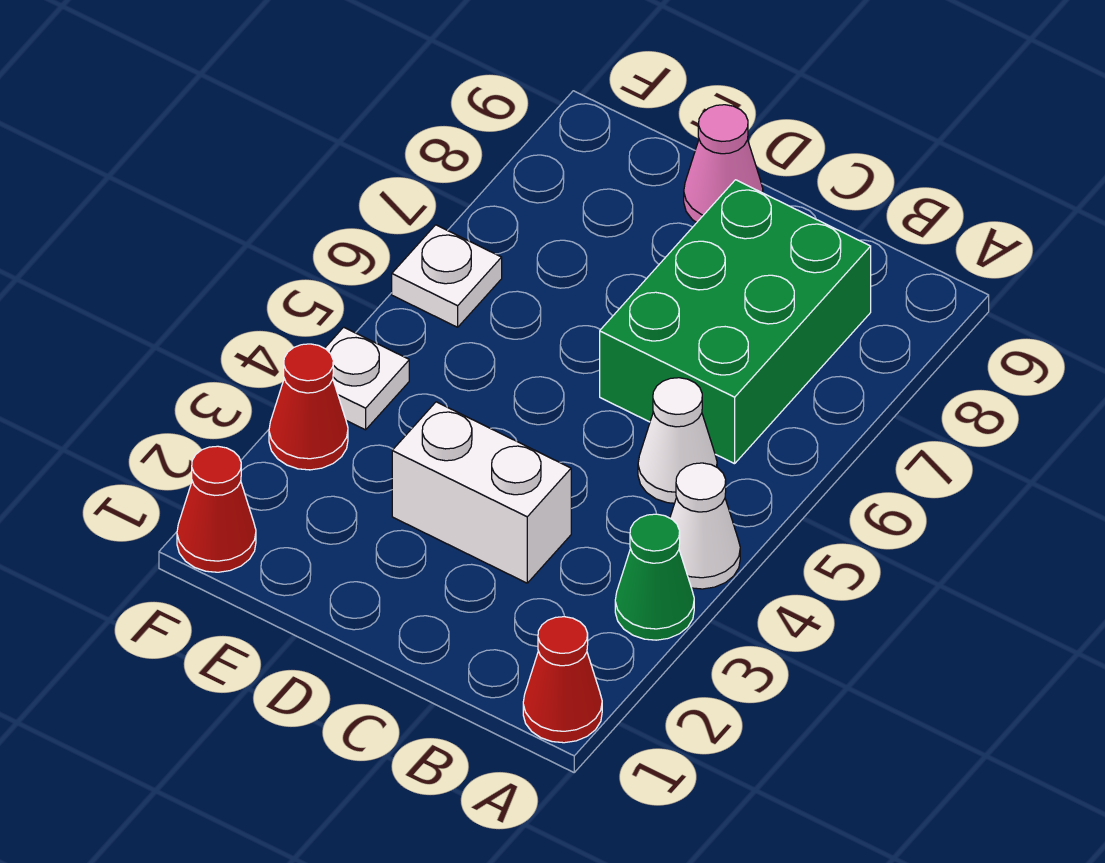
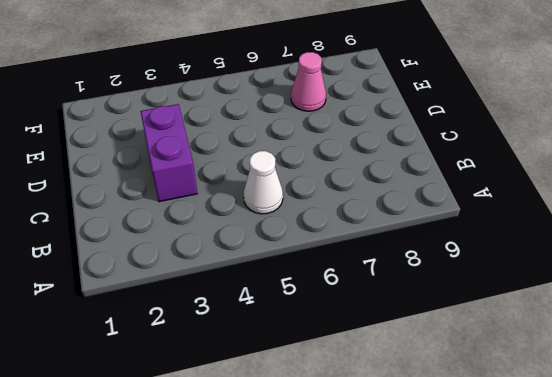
purple 1x2 brick [141,104,197,202] -> white 1x2 brick [392,402,571,583]
pink 1x1 cone [291,52,326,111] -> pink 1x1 cone moved to [684,105,763,222]
none -> red 1x1 cone [523,617,602,743]
none -> green 1x1 cone [615,514,694,640]

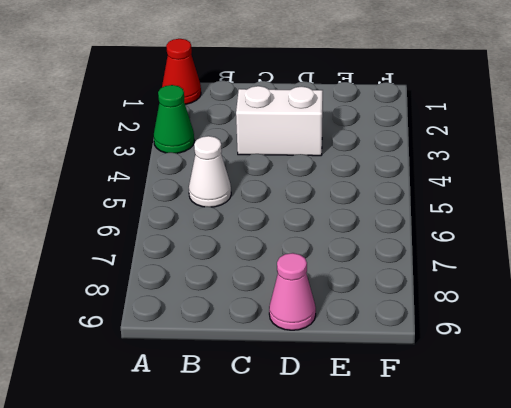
none -> white 1x1 cone [670,463,740,589]
none -> green 2x3 brick [600,180,871,464]

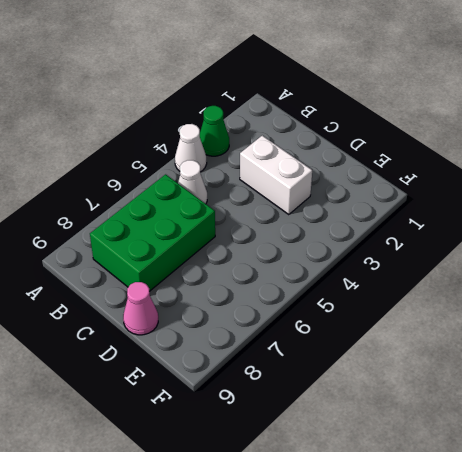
none -> red 1x1 cone [523,617,602,743]
none -> red 1x1 cone [177,446,256,572]

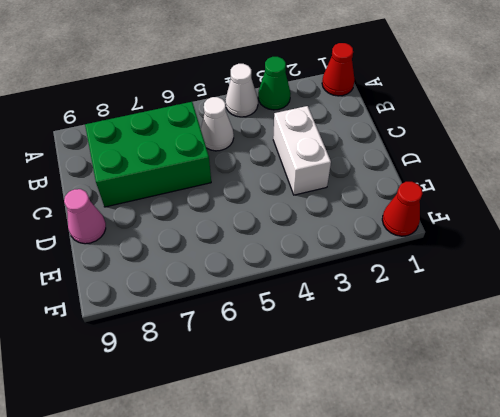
none -> red 1x1 cone [269,344,348,470]
none -> white 1x1 plate [325,327,409,430]

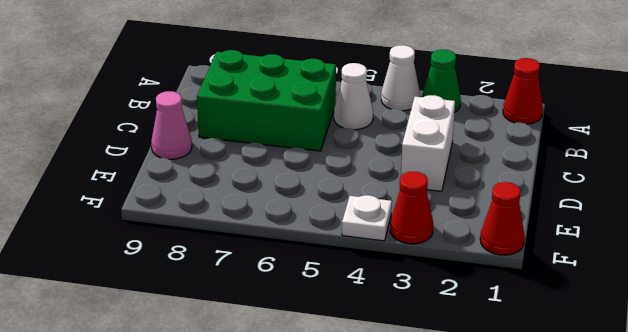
none -> white 1x1 plate [392,225,502,327]

